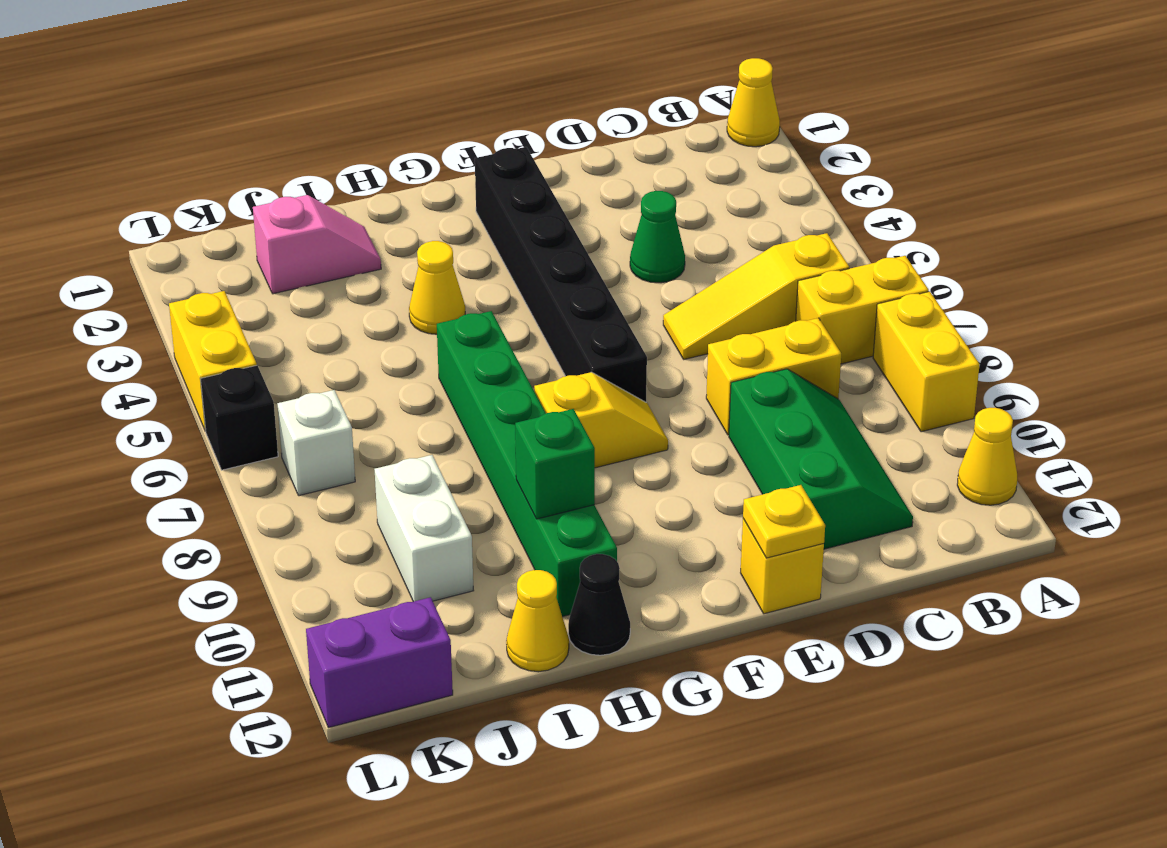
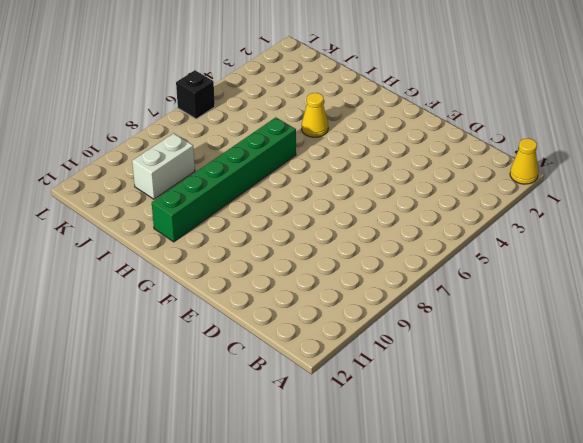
none -> yellow 1x2 brick [796,256,929,364]
none -> yellow 1x2 brick [873,291,980,432]
none -> yellow 1x1 cone [957,408,1017,505]

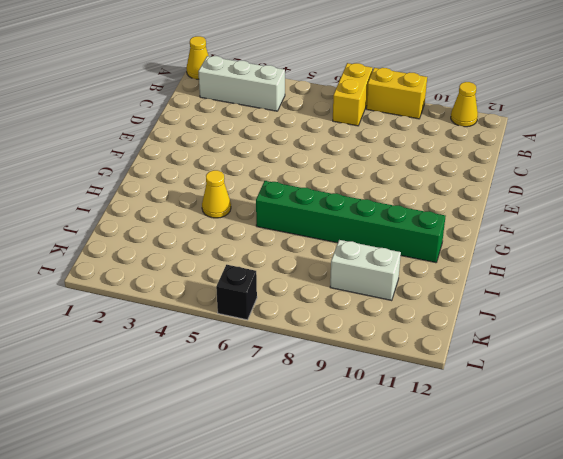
white 1x3 brick [198,56,285,111] -> none
none -> yellow 1x3 slope [663,233,849,359]
none -> yellow 1x2 brick [706,318,841,435]
none -> green 2x3 slope [729,369,913,549]

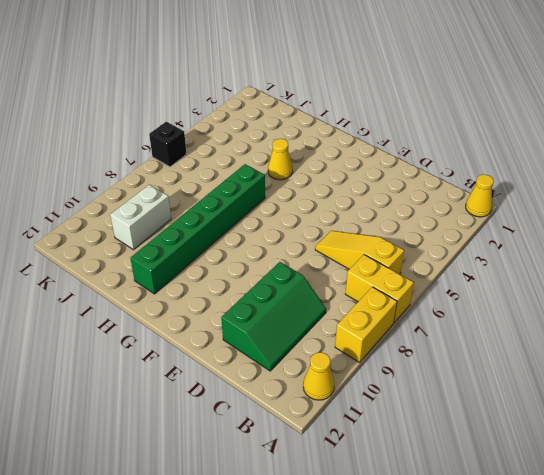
none -> yellow 1x2 brick [706,318,841,435]
none -> green 1x1 cone [630,191,685,283]
none -> yellow 1x1 brick [741,519,824,614]

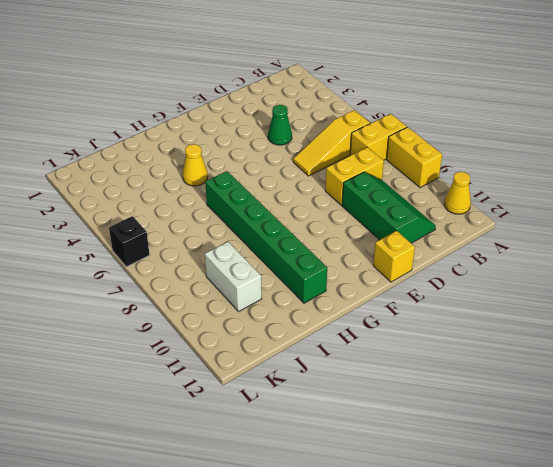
none -> yellow 1x1 cone [727,58,780,147]
none -> black 1x6 brick [475,147,647,402]
none -> yellow 1x2 slope [534,372,668,468]

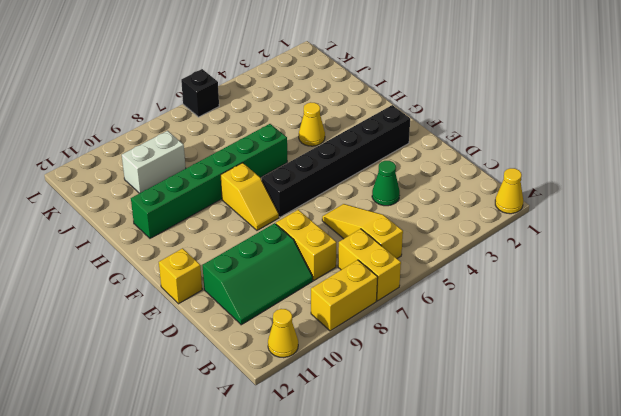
none -> black 1x1 cone [568,554,630,655]
none -> pink 1x2 slope [253,195,381,294]
none -> yellow 1x1 cone [506,570,569,672]

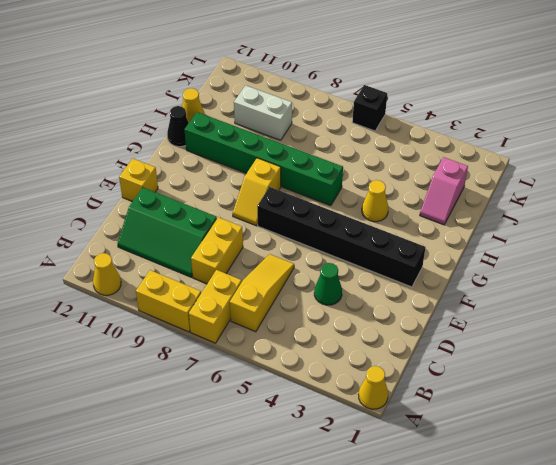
none -> white 1x1 brick [278,390,355,496]
none -> purple 1x2 brick [306,597,453,728]
none -> yellow 1x2 brick [169,291,257,431]

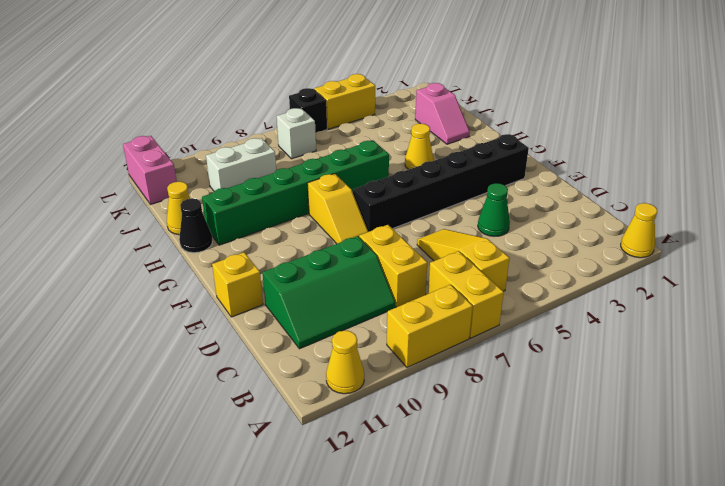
pink 1x2 brick [123,136,177,205] -> purple 1x2 brick [306,597,453,728]
none -> yellow 1x1 plate [743,485,825,558]
none -> green 1x1 brick [515,409,595,519]

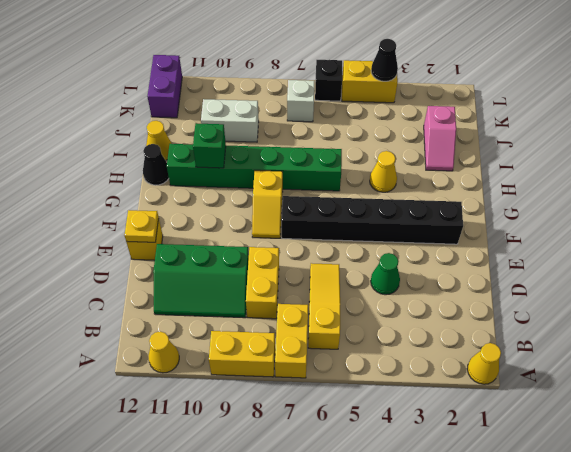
black 1x1 cone [371,39,398,81] -> none

